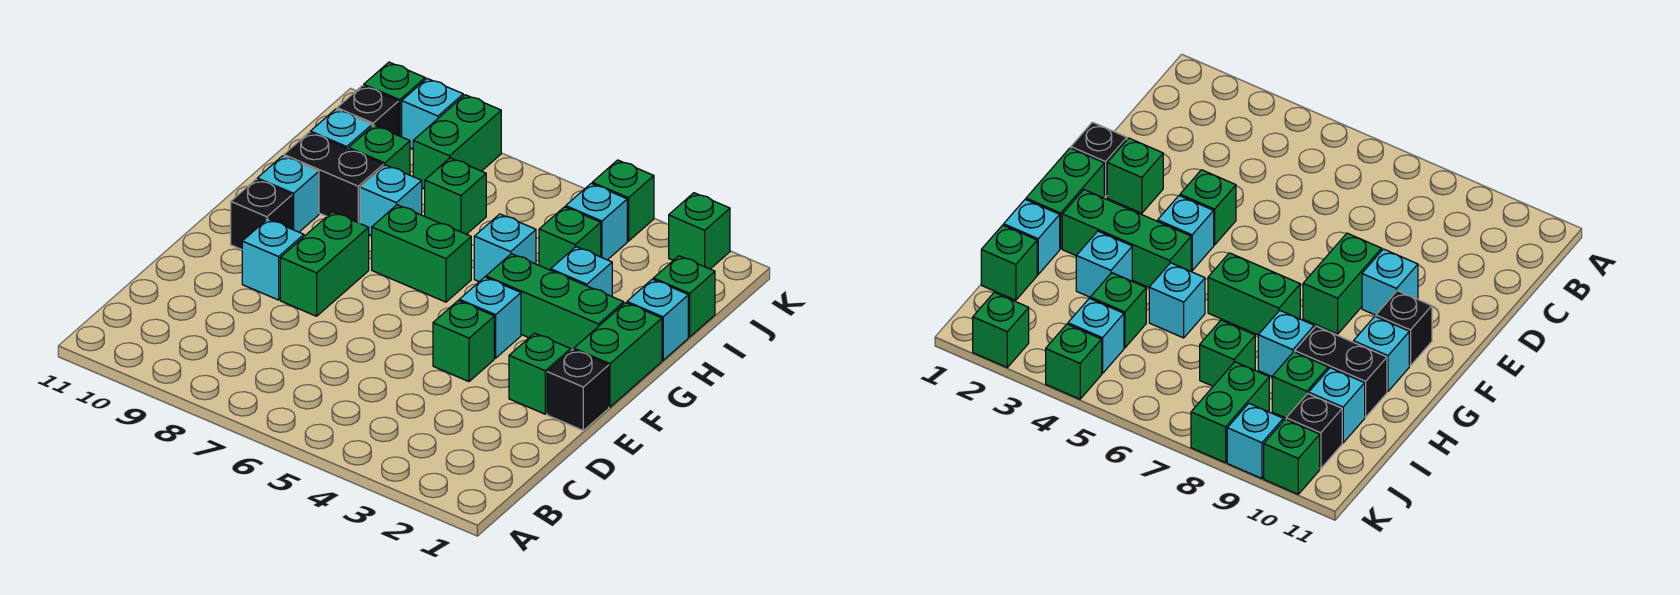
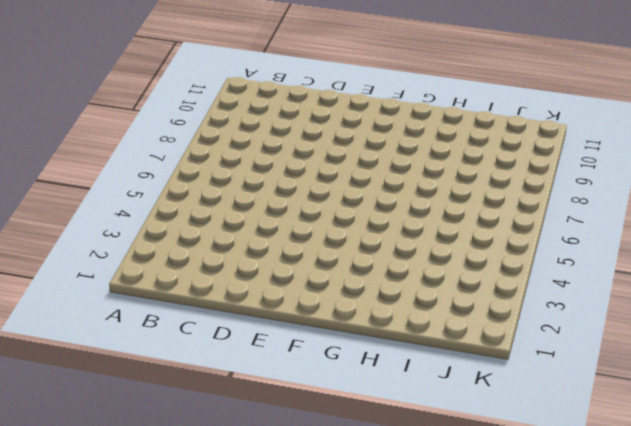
none -> black 1x1 brick [547,350,609,430]
none -> green 1x1 brick [509,333,571,414]
none -> green 1x1 brick [433,301,494,382]

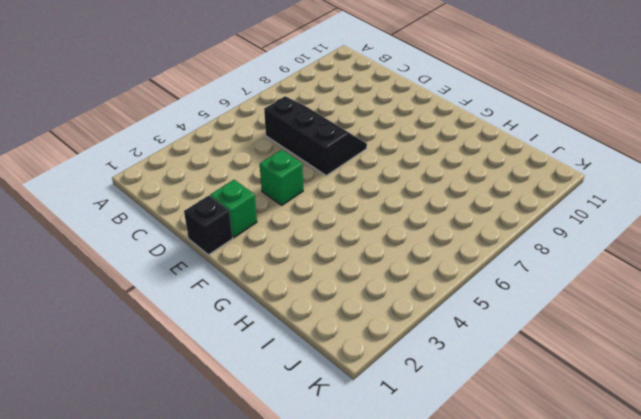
black 2x3 slope [264,96,367,175] -> none
none -> green 1x2 brick [280,212,369,316]
none -> cyan 1x1 brick [242,219,304,300]
none -> green 1x2 brick [574,303,662,407]

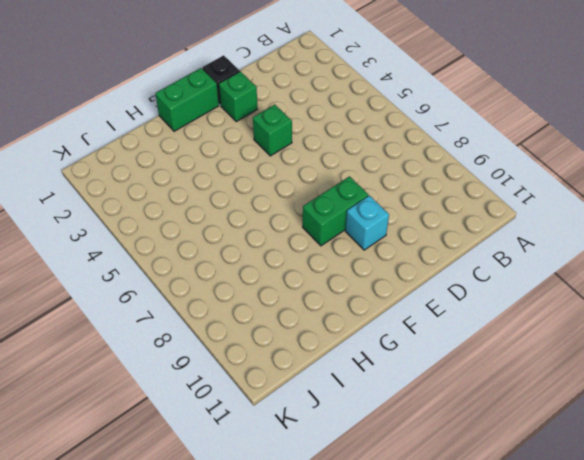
none -> cyan 1x1 brick [459,277,521,358]
none -> black 1x1 brick [231,179,292,250]
none -> green 1x3 brick [486,254,624,350]

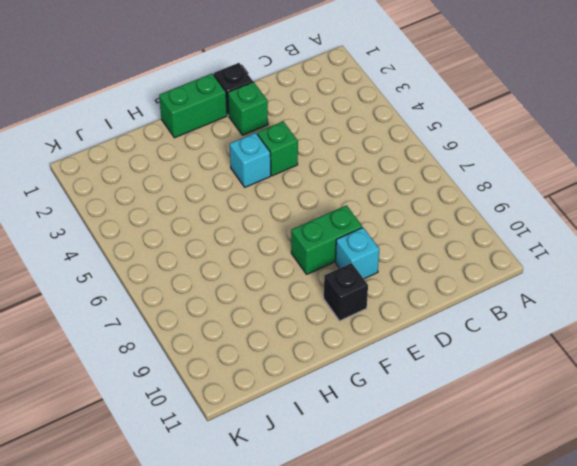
none -> green 1x3 brick [486,254,624,350]
none -> green 1x2 brick [372,205,471,302]
none -> cyan 1x1 brick [257,156,319,232]

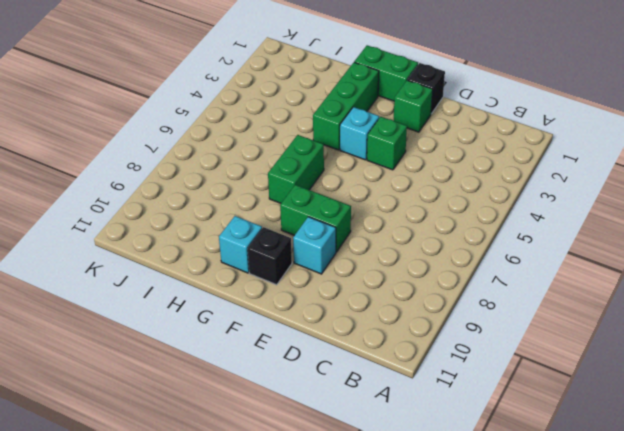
none -> cyan 1x1 brick [627,279,688,360]
none -> cyan 1x1 brick [551,247,612,296]
none -> cyan 1x1 brick [474,214,536,282]

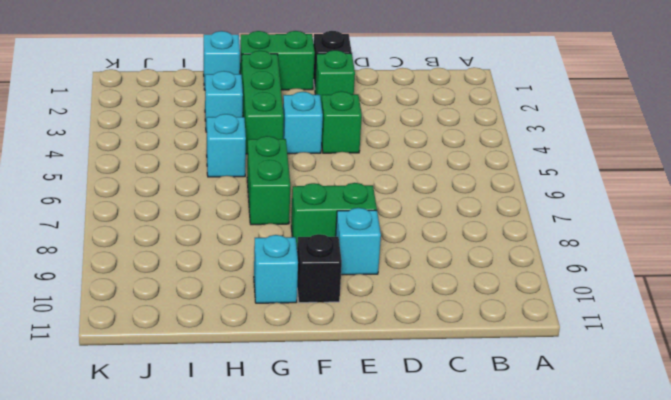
none -> cyan 1x1 brick [360,165,422,236]
none -> black 1x2 brick [284,132,384,223]
none -> green 1x1 brick [653,256,715,337]

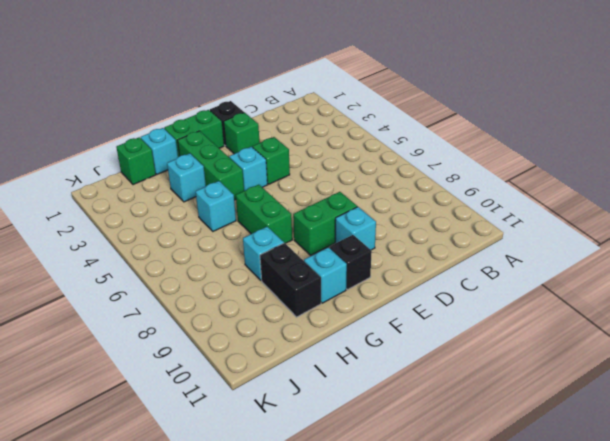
none -> green 1x1 brick [539,207,601,270]
none -> green 1x1 brick [425,158,486,234]
none -> green 1x1 brick [349,125,410,175]

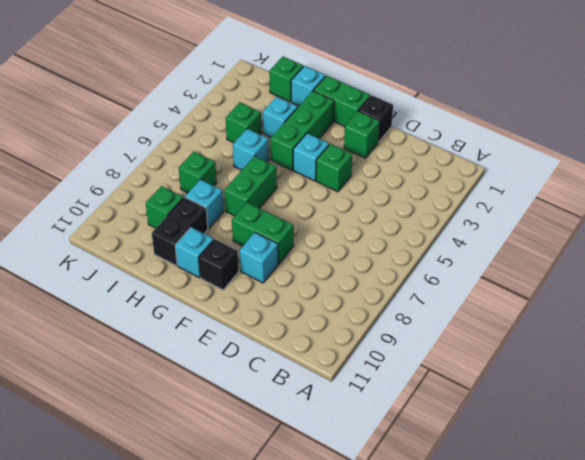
none -> cyan 1x1 brick [310,109,372,149]
none -> cyan 1x1 brick [566,184,627,260]
none -> green 1x2 brick [413,95,501,189]

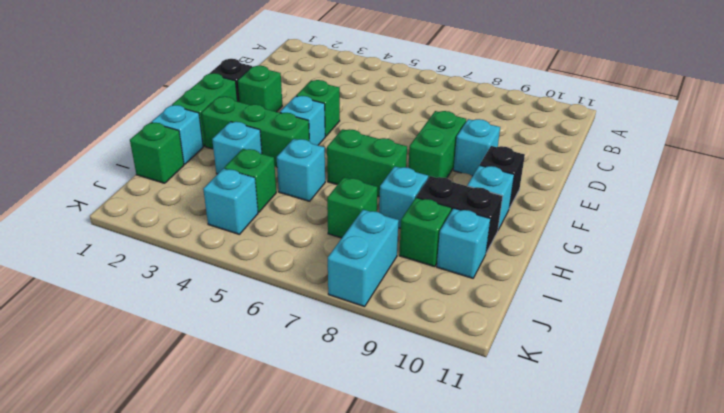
cyan 1x2 brick [328,210,399,307] -> green 1x2 brick [413,95,501,189]
none -> black 1x1 brick [337,86,399,136]
none -> green 1x1 brick [669,193,730,269]
none -> green 1x1 brick [592,160,654,241]

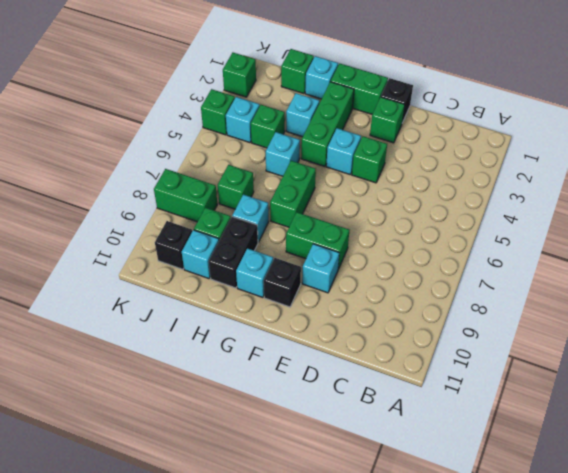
none -> cyan 1x1 brick [402,79,463,149]
none -> green 1x1 brick [364,62,425,137]

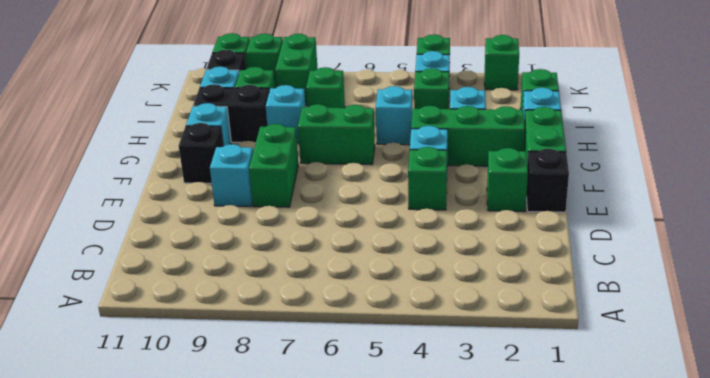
green 1x1 brick [246,34,283,88] -> cyan 1x1 brick [402,79,463,149]

